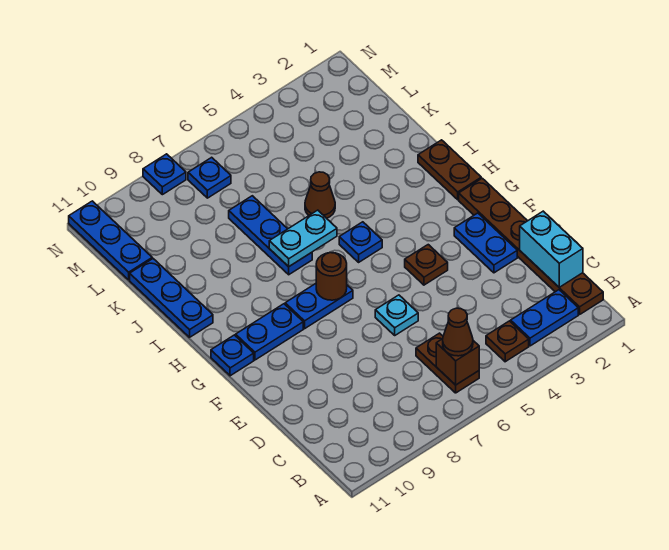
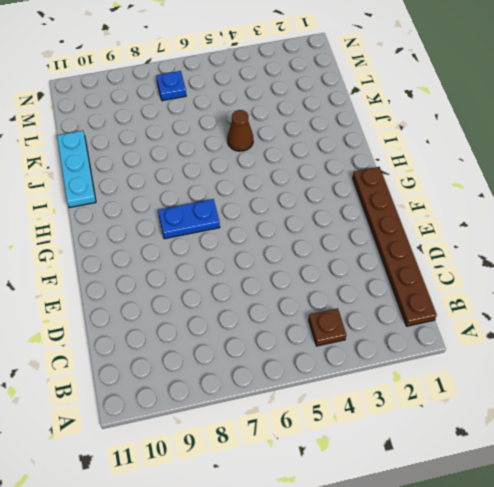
cyan 1x3 plate [57,131,96,208] -> blue 1x3 plate [130,259,213,337]
none -> blue 1x2 plate [511,290,578,346]
none -> brown 1x2 plate [416,333,479,393]
none -> blue 1x2 plate [454,213,517,273]

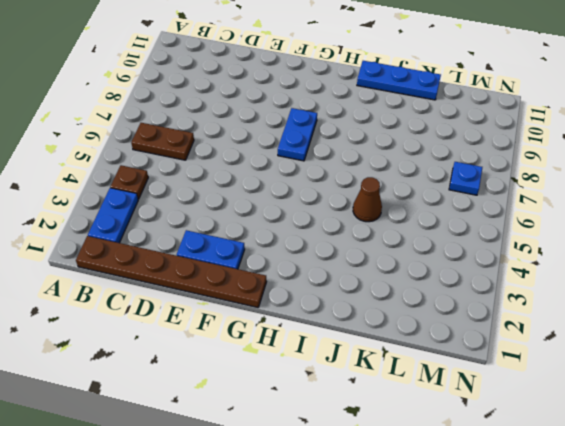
none -> cyan 1x1 plate [375,295,418,335]
none -> brown 1x1 plate [405,245,448,285]
none -> blue 1x2 plate [236,304,303,360]

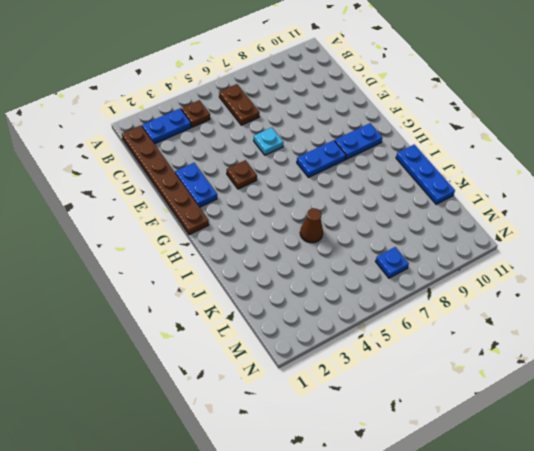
none -> blue 1x1 plate [211,335,254,376]
none -> brown 1x2 plate [418,140,481,200]
none -> blue 1x1 plate [339,222,382,262]

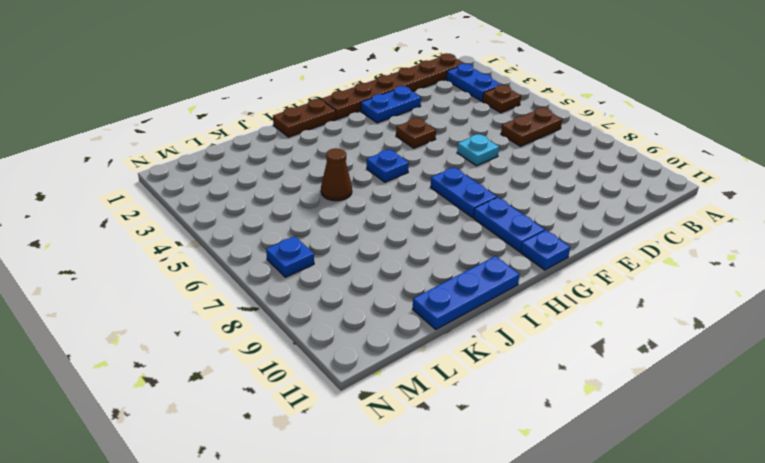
none -> blue 1x3 plate [229,196,312,275]
none -> blue 1x3 plate [69,201,152,280]
none -> blue 1x1 plate [143,154,186,195]

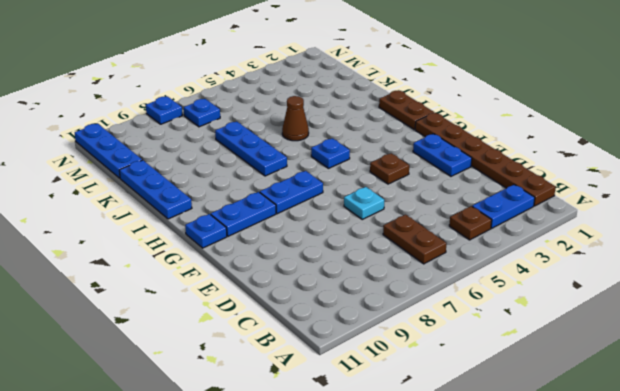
none -> brown 1x1 brick [436,339,479,385]
none -> cyan 1x2 brick [520,211,583,287]
none -> brown 1x1 round brick [316,253,347,300]

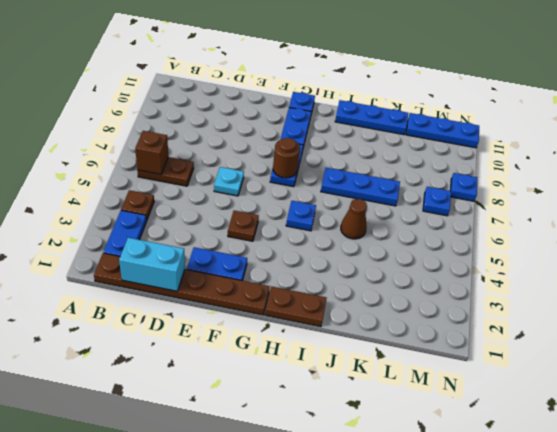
none -> cyan 1x2 plate [269,210,337,267]
none -> brown 1x1 cone [443,308,473,356]

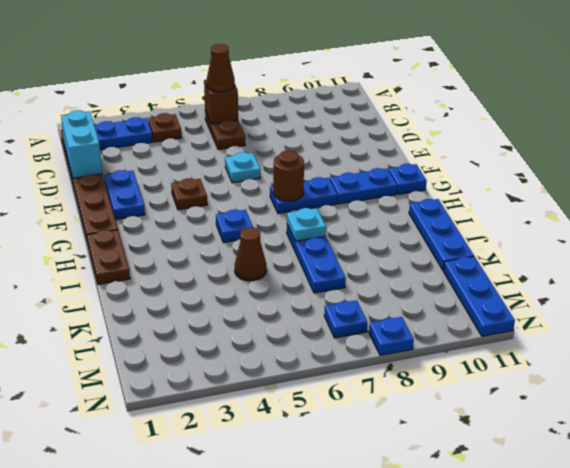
cyan 1x1 plate [287,208,326,241] -> cyan 1x2 plate [269,210,337,267]

